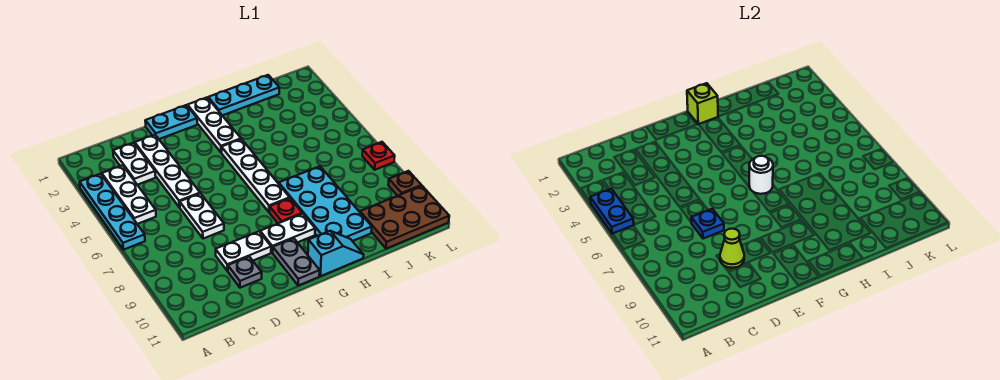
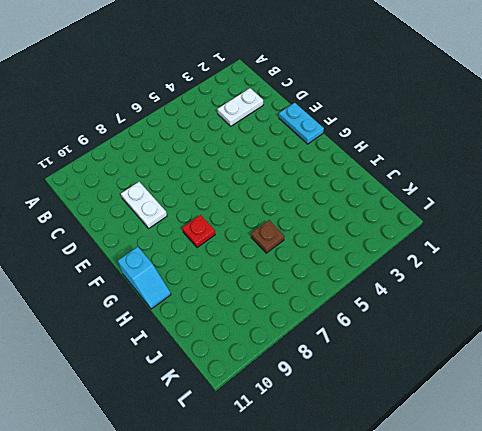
brown 1x1 plate [251,220,284,253] -> brown 1x1 plate moved to [388,171,422,196]
none -> cyan 1x4 plate [80,174,145,250]
none -> white 1x3 plate [102,165,156,224]
none -> white 1x4 plate [135,135,200,207]

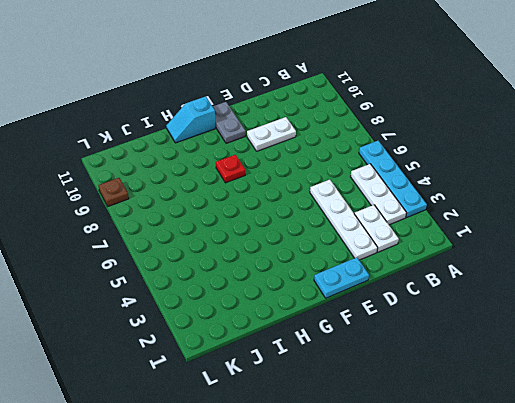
none -> white 1x2 plate [180,193,224,239]
none -> grey 1x1 plate [228,257,262,288]
none -> white 1x2 plate [260,214,315,252]

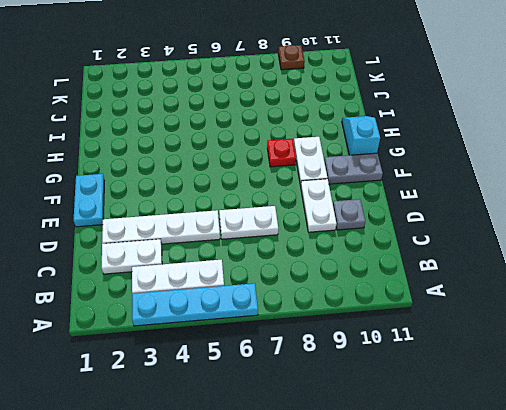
none -> white 1x3 plate [188,98,241,153]
none -> white 1x4 plate [221,139,290,212]
none -> cyan 1x3 plate [208,75,279,115]

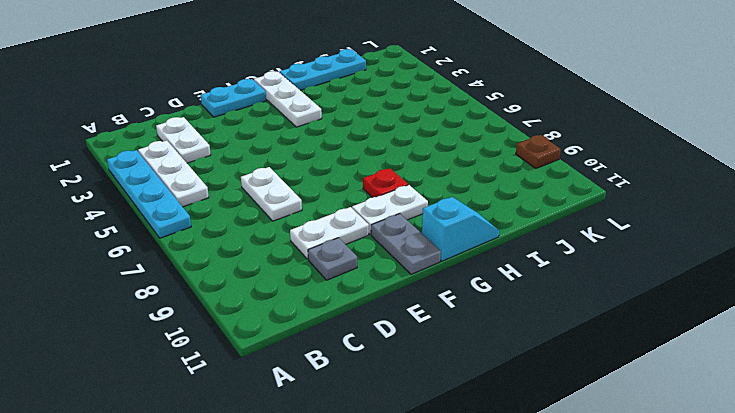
none -> white 1x4 plate [135,135,200,207]
none -> white 1x4 plate [221,139,290,212]
none -> cyan 2x4 plate [279,166,372,241]

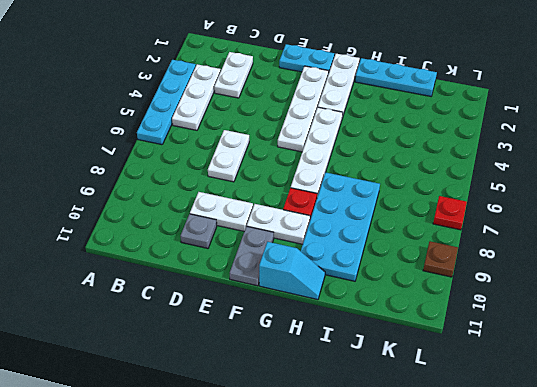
white 1x4 plate [278,66,329,152] -> white 1x4 plate moved to [135,135,200,207]
none -> brown 2x3 plate [360,186,449,249]
none -> blue 1x2 plate [590,189,634,234]
none -> blue 1x1 plate [691,209,724,239]

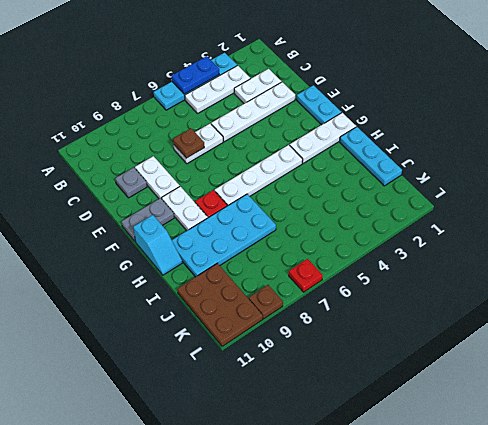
brown 1x1 plate [173,128,204,158] -> blue 1x1 plate [691,209,724,239]
none -> lime 1x1 cone [720,229,744,268]
none -> lime 1x1 brick [687,83,718,124]
none -> white 1x1 round brick [749,156,773,194]

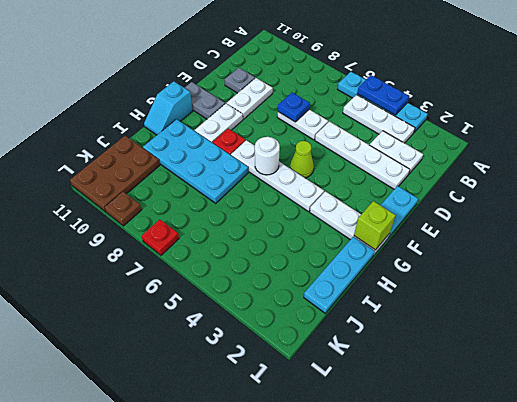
lime 1x1 cone [290,141,314,178] -> lime 1x1 cone moved to [720,229,744,268]

